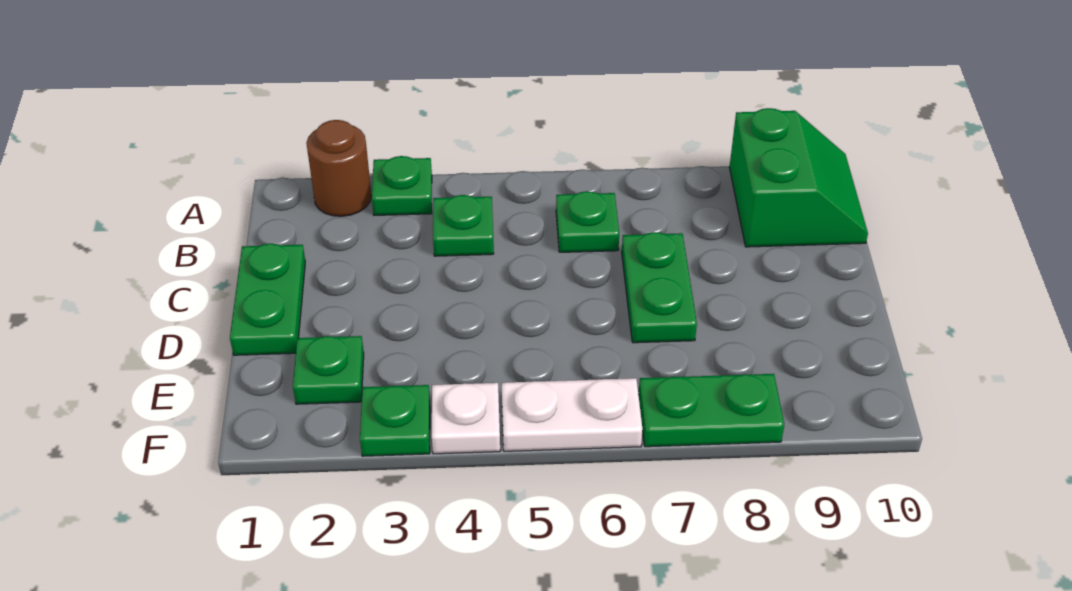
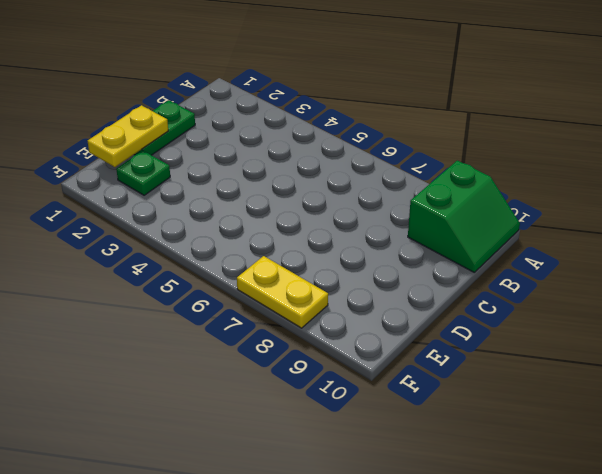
yellow 1x2 plate [88,105,168,167] -> none
yellow 1x2 plate [237,256,328,328] -> green 1x2 plate [639,374,784,447]
none -> brown 1x1 round brick [306,120,372,216]
none -> green 1x1 plate [372,156,432,215]
none -> green 1x1 plate [433,195,494,256]

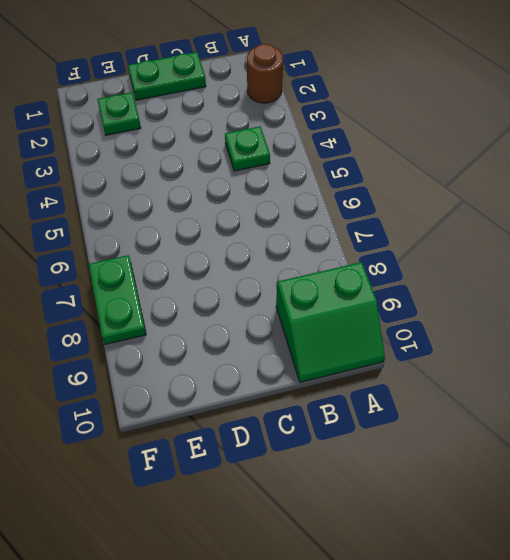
none -> green 1x1 plate [372,156,432,215]
none -> green 1x1 plate [556,191,619,252]
none -> green 1x2 plate [622,232,697,343]

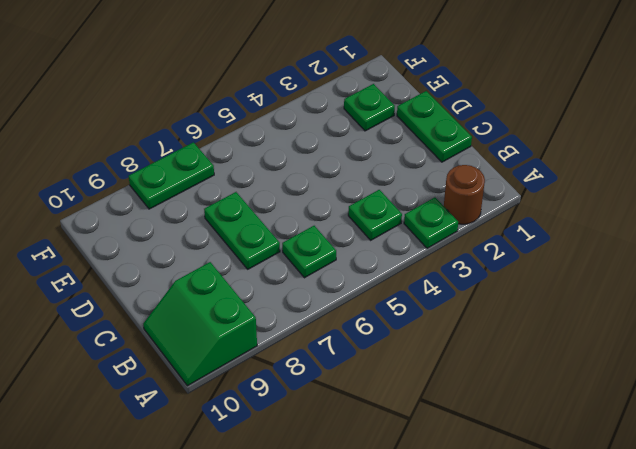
none -> green 1x1 plate [360,385,430,456]
none -> white 1x1 plate [432,383,500,454]
none -> white 1x2 plate [502,378,643,451]

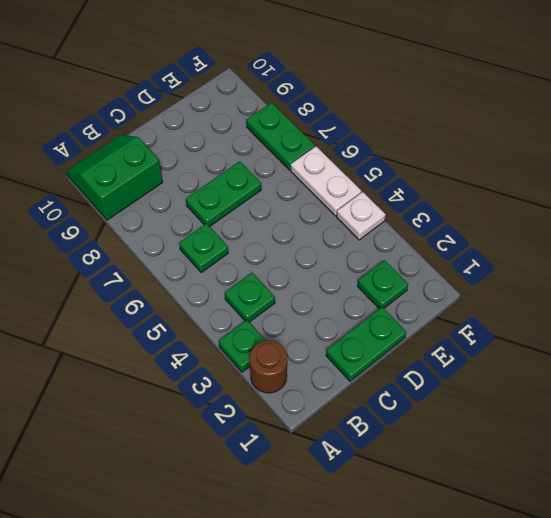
none -> green 1x1 plate [360,385,430,456]

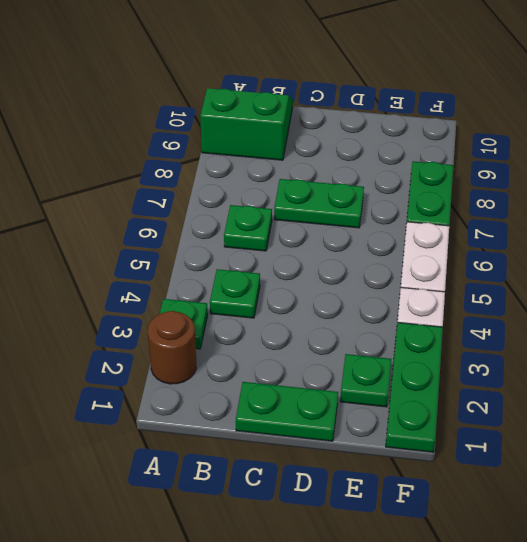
green 1x3 plate [386,322,443,452] -> green 1x1 plate [360,385,430,456]

